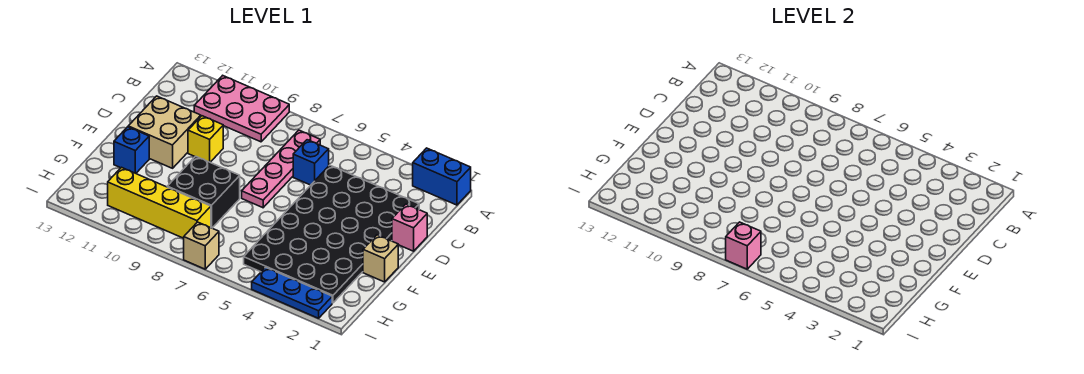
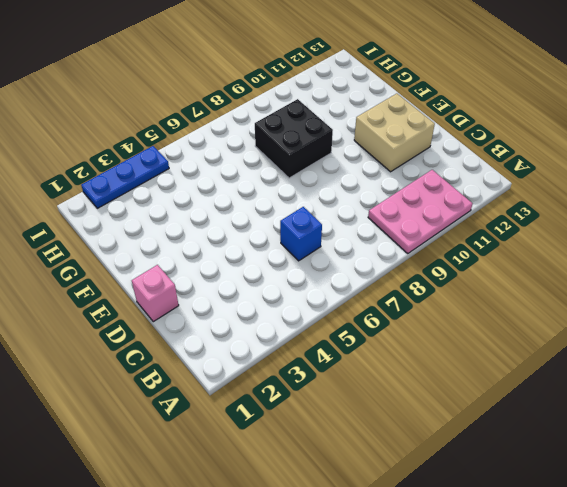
none -> blue 1x2 brick [413,148,471,205]
none -> pink 1x4 plate [242,130,320,208]
none -> black 4x6 plate [244,165,419,303]

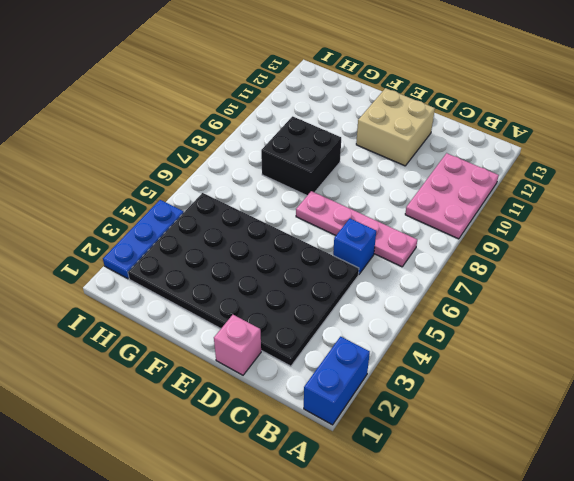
none -> yellow 1x1 brick [188,116,223,162]
none -> tan 1x1 brick [363,235,398,282]
none -> blue 1x1 brick [114,127,149,173]

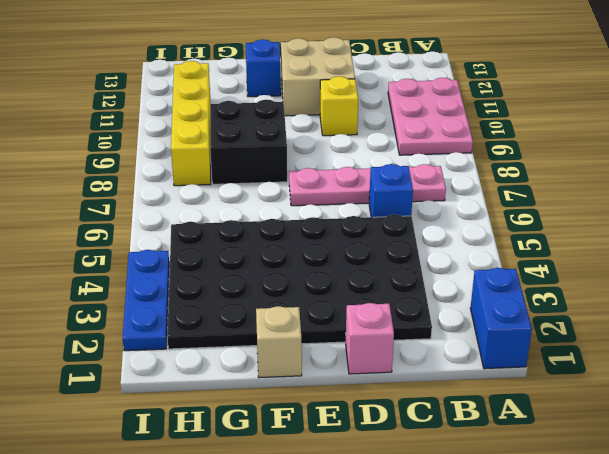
none -> tan 1x1 brick [184,222,219,269]
none -> pink 1x1 brick [726,222,761,269]

